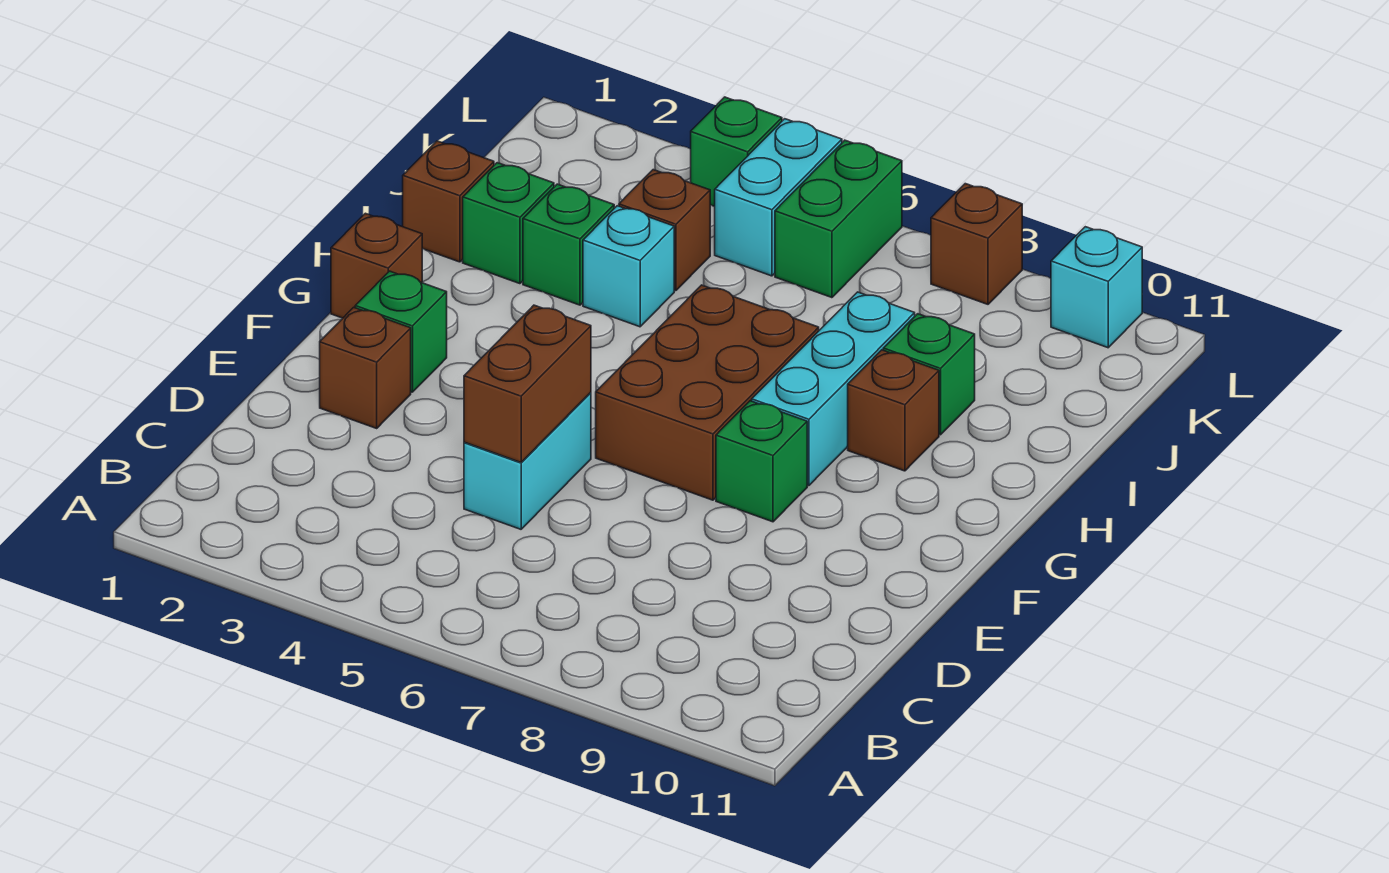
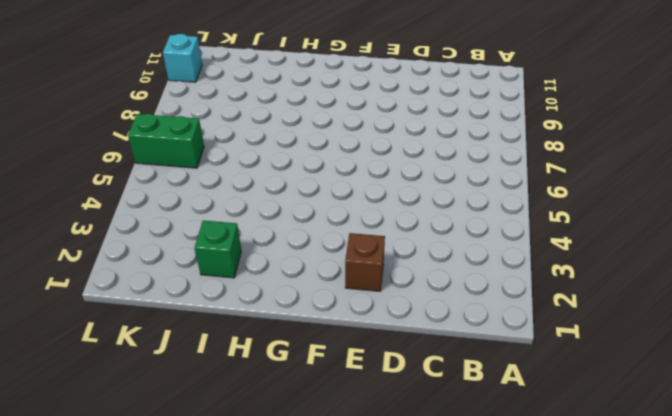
none -> cyan 1x2 brick [464,393,591,529]
none -> green 1x1 brick [355,271,447,392]
none -> brown 2x3 brick [596,285,819,500]

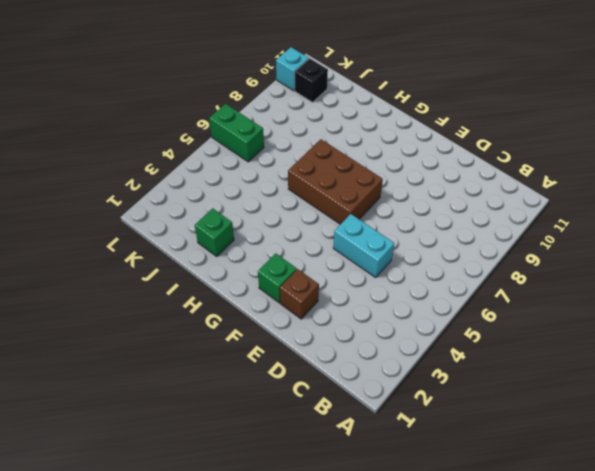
black 1x1 brick [295,58,328,102] -> none
none -> green 1x1 brick [716,401,807,522]
none -> brown 1x1 brick [331,213,422,318]
none -> cyan 1x3 brick [752,292,915,486]

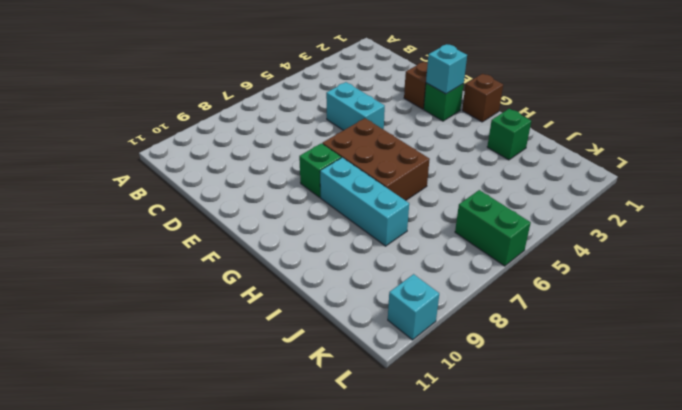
cyan 1x1 brick [426,44,467,94] -> cyan 1x1 brick moved to [583,206,674,327]
none -> brown 1x1 brick [848,350,939,471]
none -> brown 1x1 brick [403,141,494,262]
none -> green 1x1 brick [523,184,614,305]

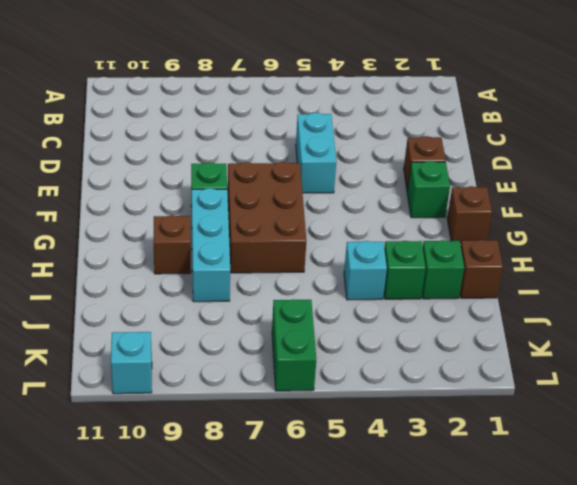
none -> green 1x1 brick [883,314,975,435]
none -> brown 1x1 brick [619,170,710,291]
none -> cyan 1x2 brick [714,119,842,276]

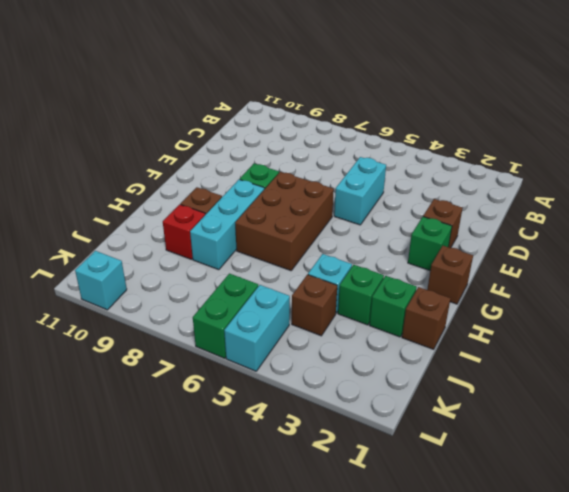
red 1x1 brick [163,204,205,259] -> green 1x1 brick [883,314,975,435]
none -> green 1x1 brick [691,97,782,206]
none -> brown 1x1 brick [931,184,1022,304]
none -> brown 1x2 brick [464,305,591,462]

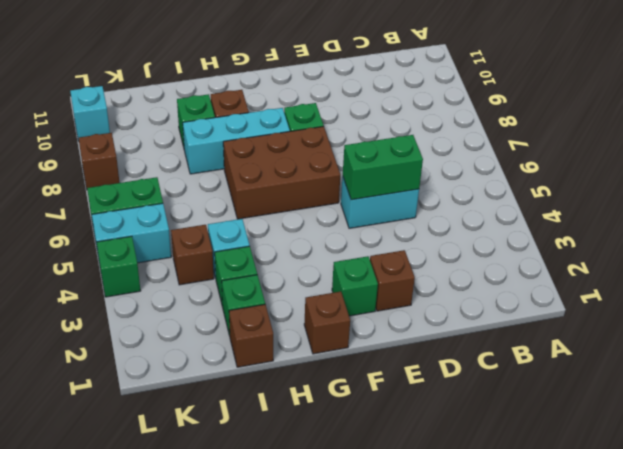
green 1x2 brick [343,135,423,200] -> brown 1x2 brick [464,305,591,462]

